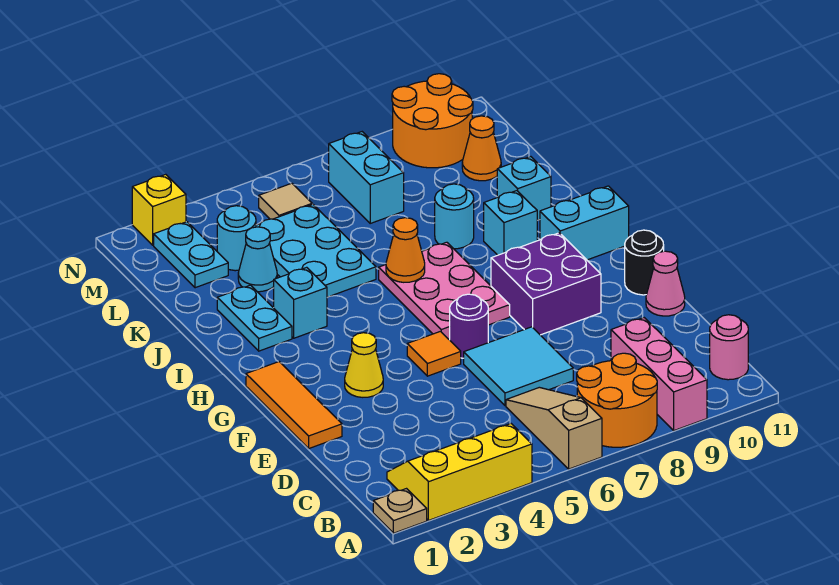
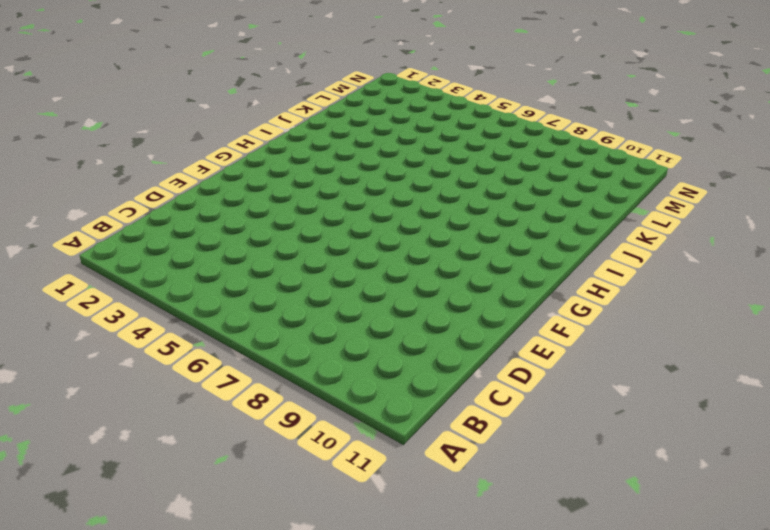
none -> tan 1x1 plate [373,489,427,533]
none -> yellow 2x3 slope [387,424,532,520]
none -> tan 1x3 slope [506,387,602,469]
none -> orange 2x2 round brick [577,353,657,447]

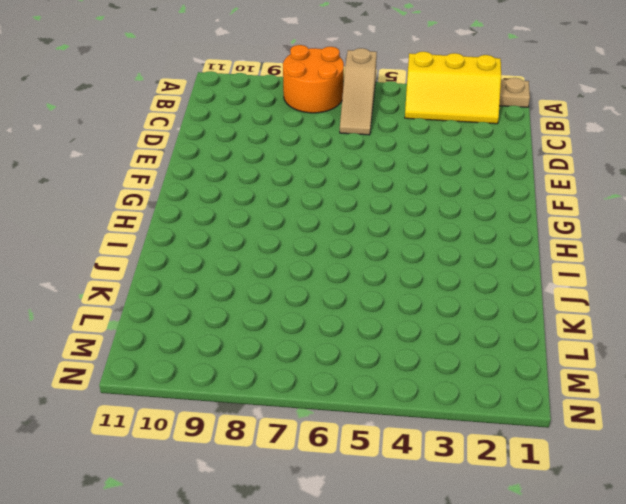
none -> pink 1x3 brick [611,318,707,431]
none -> pink 1x1 round brick [710,315,748,380]
none -> cyan 2x2 tile [464,327,573,406]
none -> orange 1x3 tile [246,362,342,448]

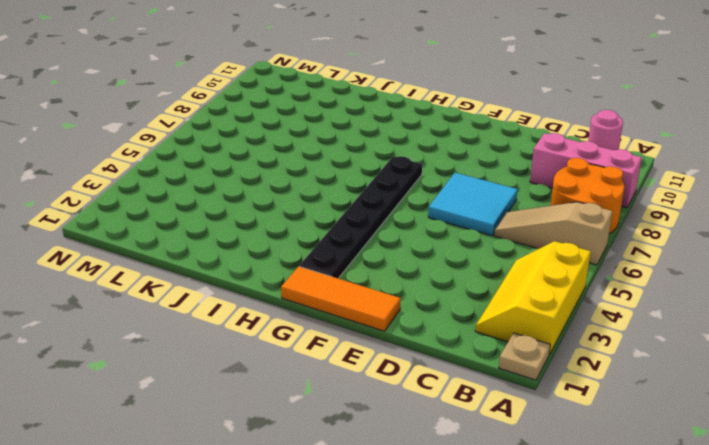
black 1x6 plate [299,156,422,278] -> pink 2x3 plate [379,242,510,339]
none -> pink 1x1 cone [646,251,685,316]
none -> yellow 1x1 cone [345,333,383,397]
none -> orange 1x1 tile [407,331,461,376]
none -> purple 1x1 round brick [450,294,488,358]

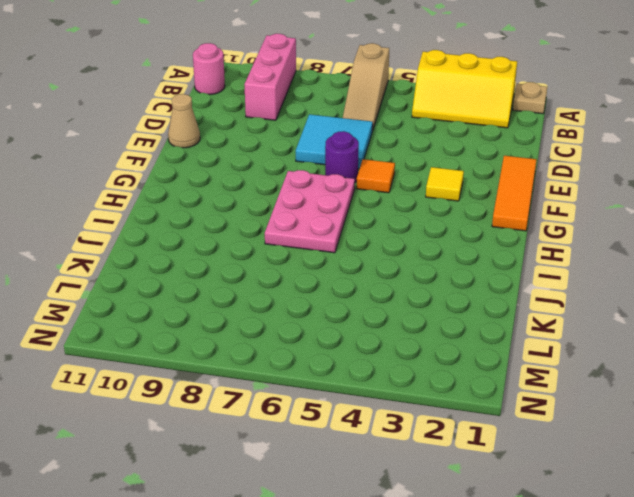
tan 1x1 cone [168,94,200,148] -> pink 1x1 cone [646,251,685,316]
yellow 1x1 tile [426,167,464,201] -> yellow 1x1 cone [345,333,383,397]
none -> orange 2x2 round brick [577,353,657,447]
none -> purple 2x2 brick [491,233,601,335]
none -> black 1x1 round brick [625,230,664,295]
none -> cyan 1x2 brick [540,186,629,260]

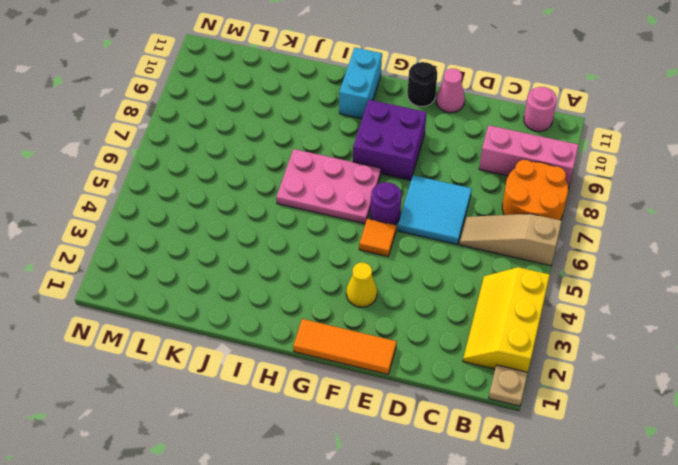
none -> cyan 1x2 plate [217,285,292,351]
none -> cyan 1x1 brick [274,267,327,338]
none -> cyan 1x1 brick [484,191,537,255]
none -> cyan 2x3 plate [256,204,376,297]

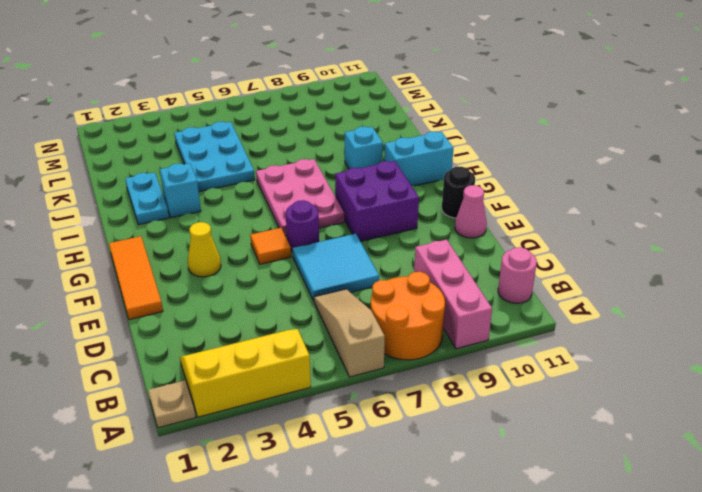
none -> cyan 1x1 round brick [435,184,474,249]
none -> cyan 1x1 brick [497,157,551,220]
none -> cyan 1x1 cone [238,227,277,292]
none -> cyan 1x2 plate [154,222,228,288]

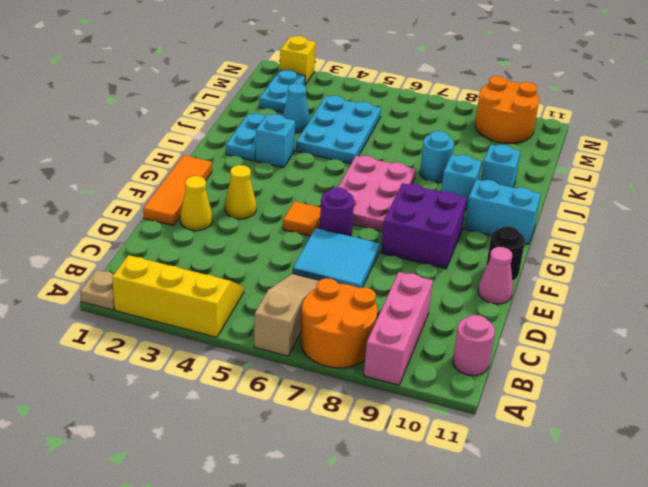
yellow 1x1 cone [180,176,213,230] -> none
none -> cyan 1x1 round brick [217,206,256,271]
none -> cyan 1x2 brick [329,132,404,223]
none -> orange 1x1 cone [462,116,501,181]
none -> tan 1x1 tile [259,183,312,219]

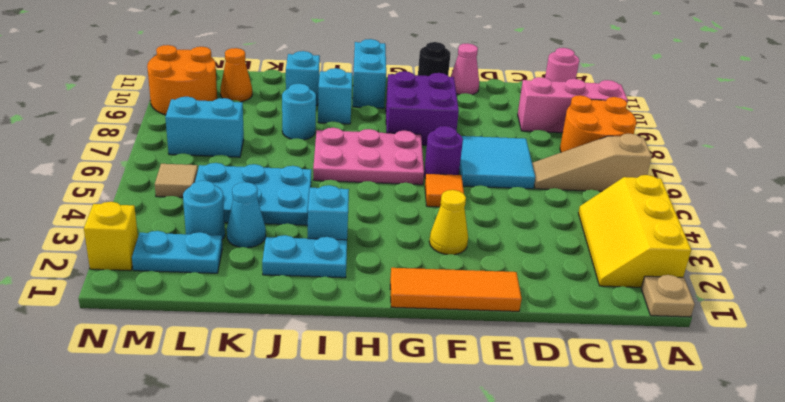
none -> orange 1x1 cone [386,218,425,282]

